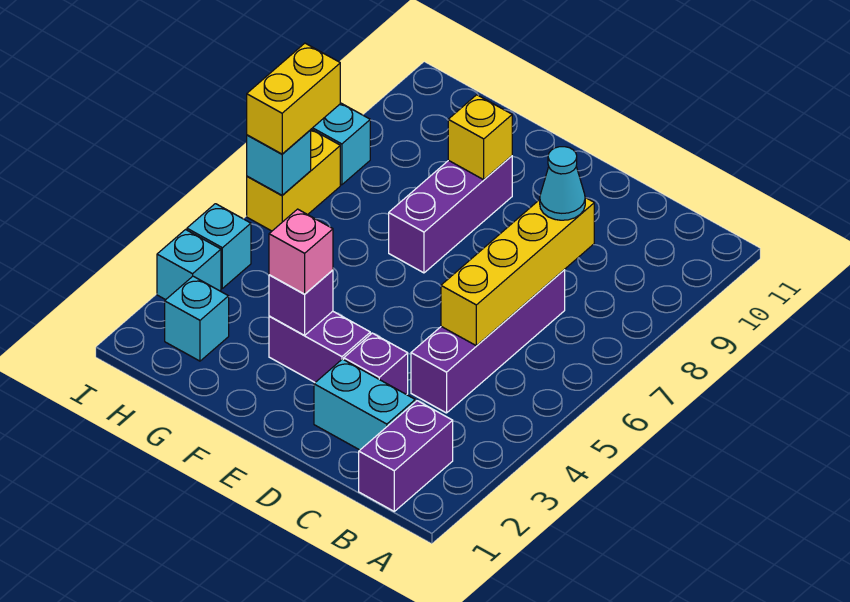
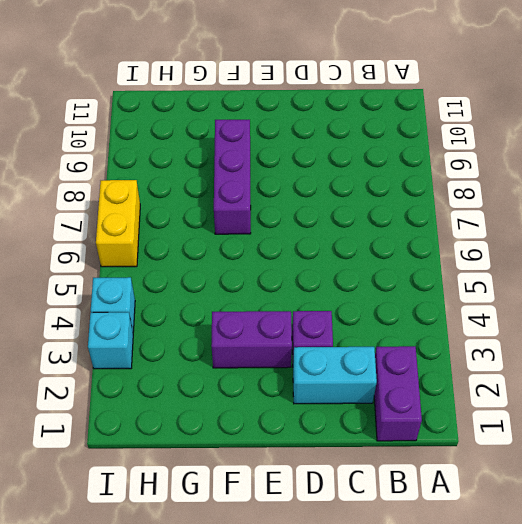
none -> purple 1x4 brick [411,270,565,413]
none -> cyan 1x1 brick [165,276,229,361]
none -> cyan 1x1 brick [312,103,370,185]

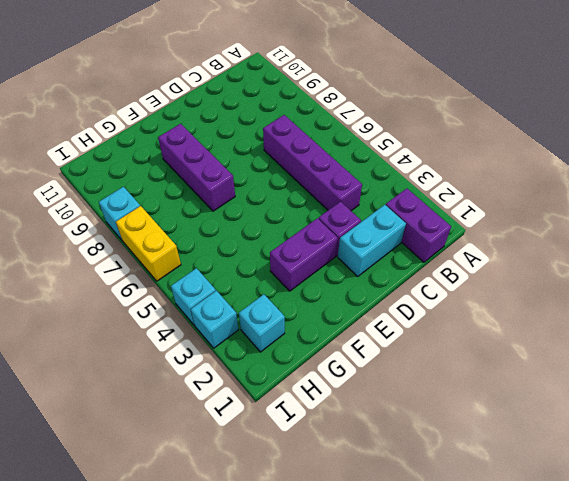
none -> yellow 1x4 brick [441,198,594,346]
none -> purple 1x1 brick [269,270,333,335]
none -> yellow 1x1 brick [448,95,512,180]

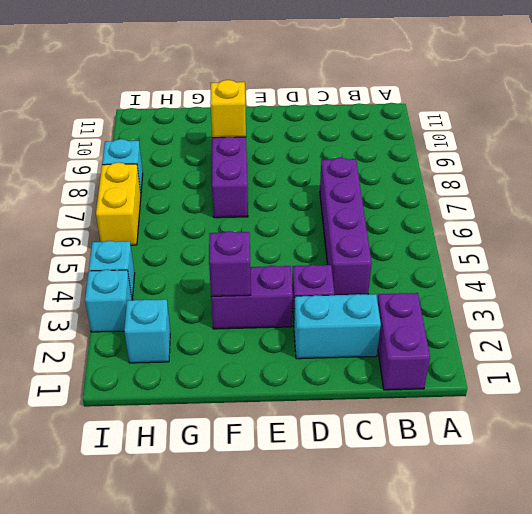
none -> yellow 1x4 brick [441,198,594,346]
none -> cyan 1x1 brick [247,130,311,195]
none -> cyan 1x1 cone [540,147,585,220]

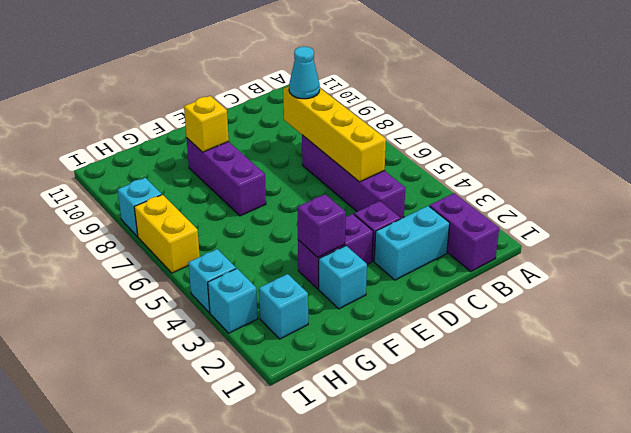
cyan 1x1 brick [319,246,367,309] -> cyan 1x1 brick moved to [247,130,311,195]
none -> pink 1x1 brick [269,209,333,294]
none -> yellow 1x2 brick [247,43,340,154]

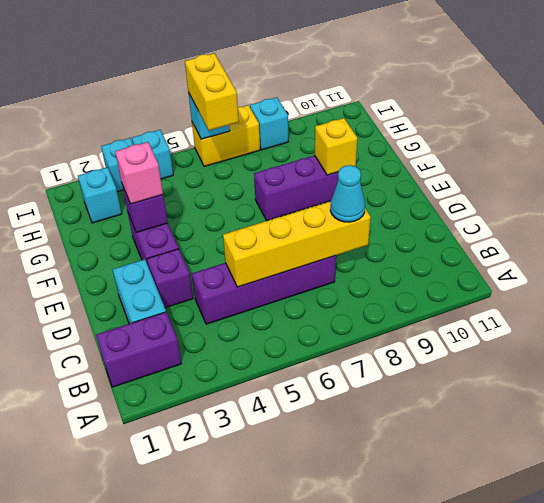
yellow 1x2 brick [185,53,239,130] -> yellow 1x2 brick turned to [247,43,340,154]

